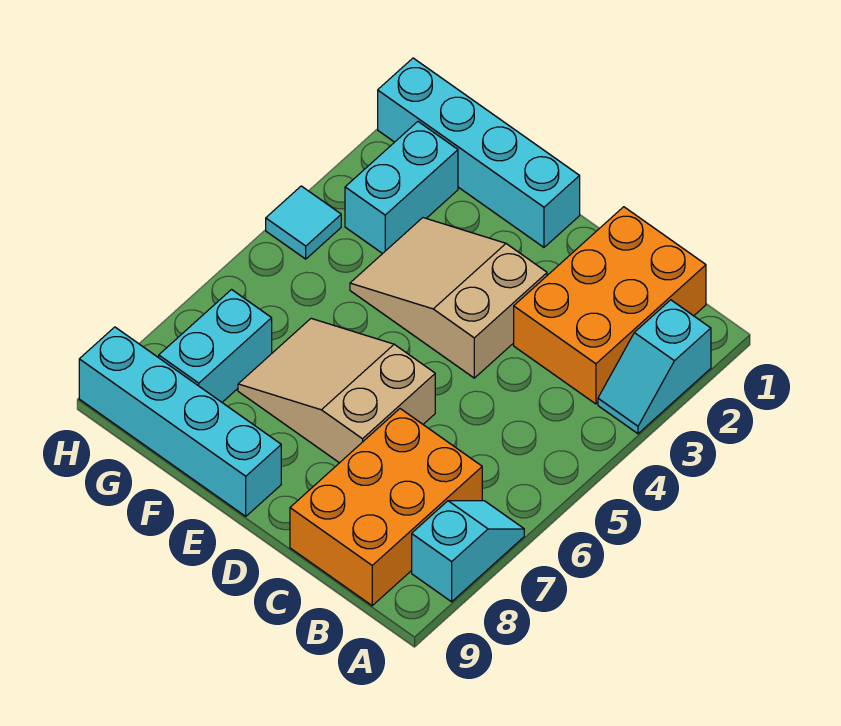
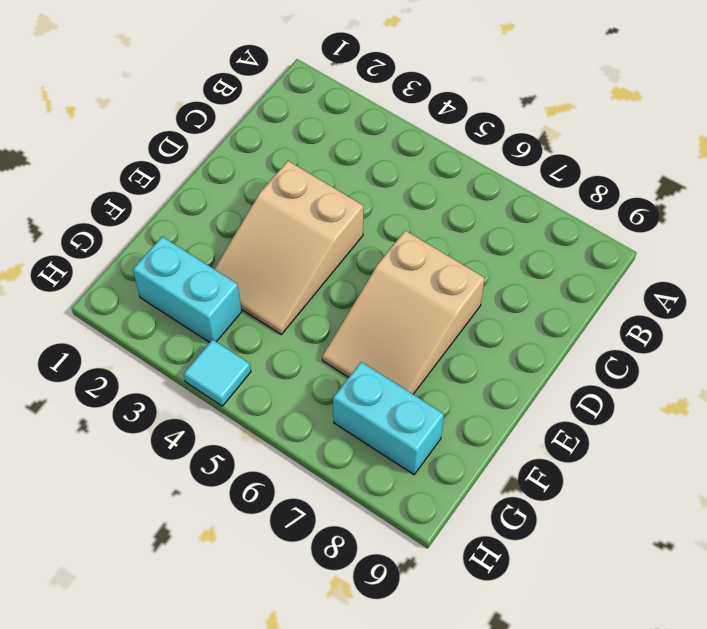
none -> cyan 1x2 slope [598,300,711,434]
none -> cyan 1x2 slope [412,501,524,602]

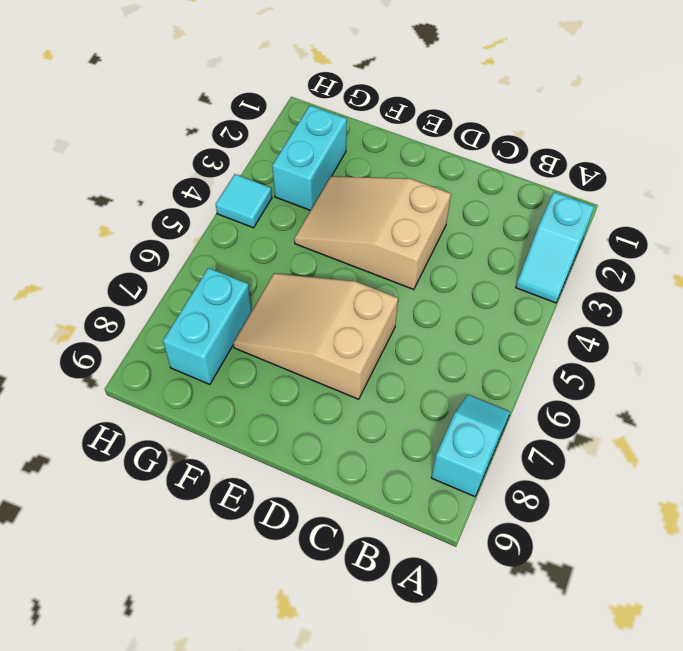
none -> orange 2x3 brick [514,207,706,404]
none -> orange 2x3 brick [290,409,482,606]

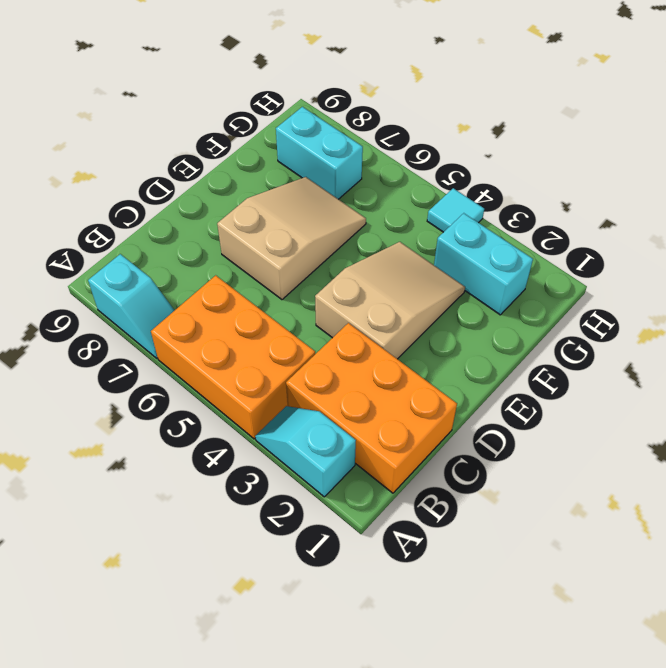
orange 2x3 brick [151,275,315,439] -> orange 2x3 brick moved to [290,409,482,606]
none -> cyan 1x4 brick [378,58,580,247]
none -> cyan 1x4 brick [79,327,281,516]

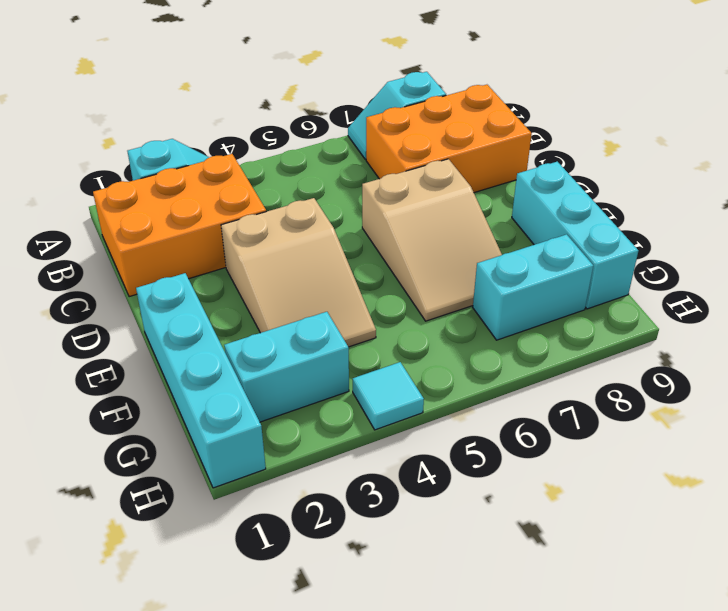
cyan 1x3 brick [512,162,638,309] -> cyan 1x4 brick [79,327,281,516]

